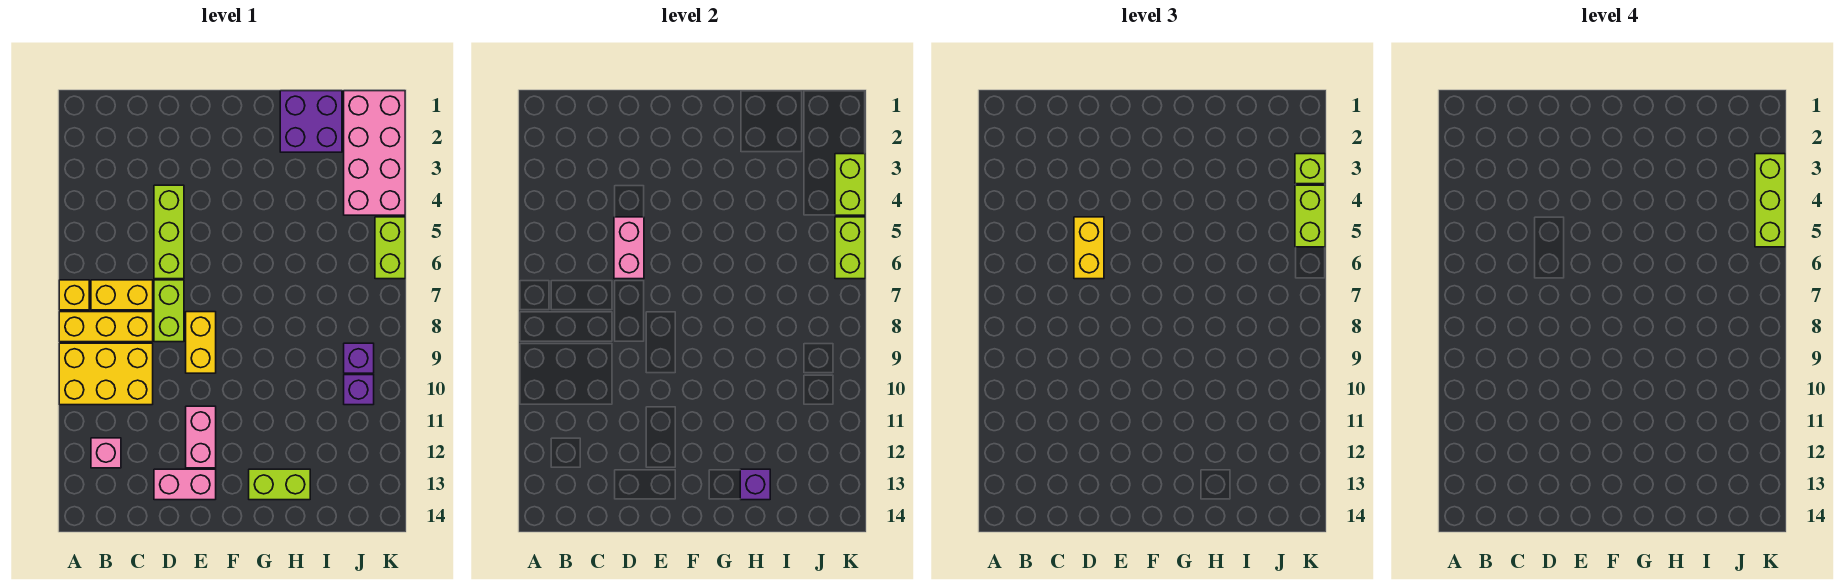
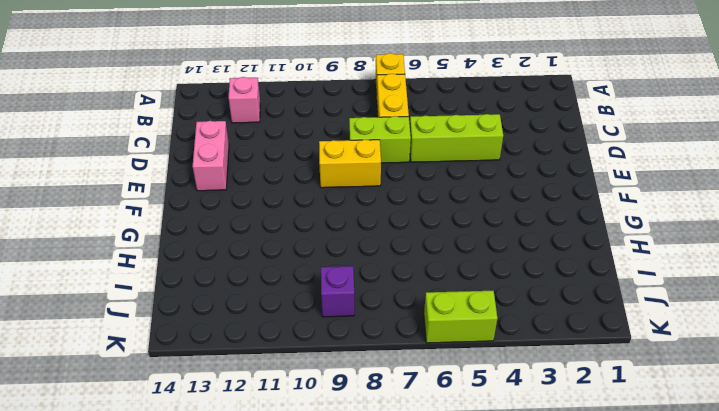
none -> yellow 1x3 brick [59,312,153,342]
none -> yellow 2x3 brick [59,343,153,405]
none -> pink 1x2 brick [186,406,216,468]

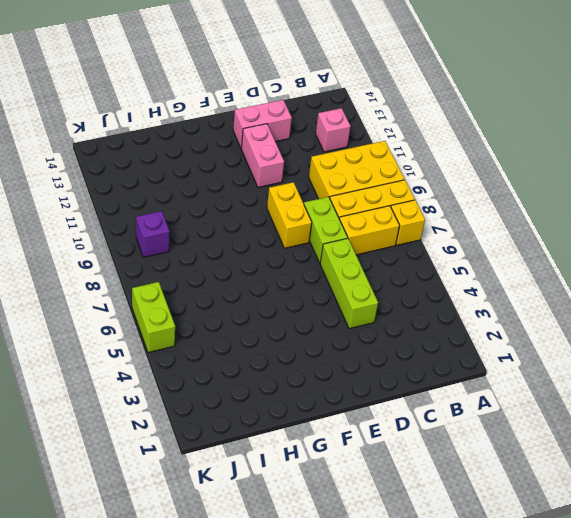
none -> lime 1x2 brick [249,469,310,500]
none -> purple 2x2 brick [280,91,342,152]
none -> pink 2x4 brick [344,91,405,215]

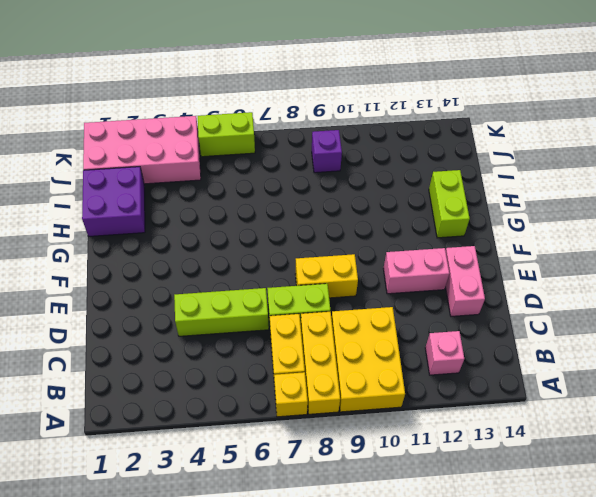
none -> purple 1x1 brick [344,375,374,405]
none -> pink 1x2 brick [614,217,644,279]
none -> purple 1x1 brick [740,469,770,500]

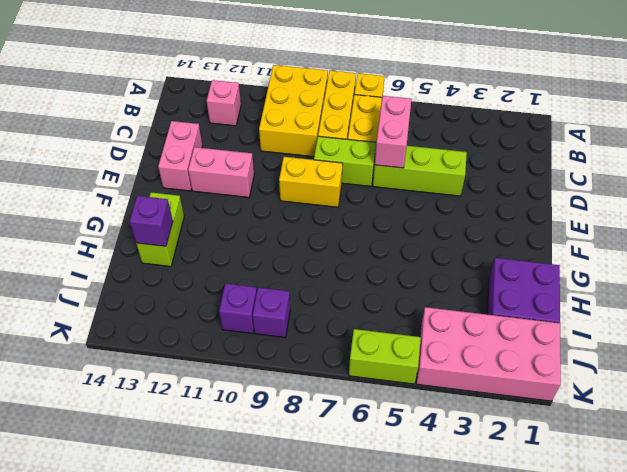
pink 1x2 brick [375,96,411,168] -> pink 1x2 brick turned to [614,217,644,279]
none -> lime 1x2 brick [835,154,865,215]
none -> lime 1x2 brick [835,217,865,279]
none -> yellow 1x2 brick [1074,217,1104,279]

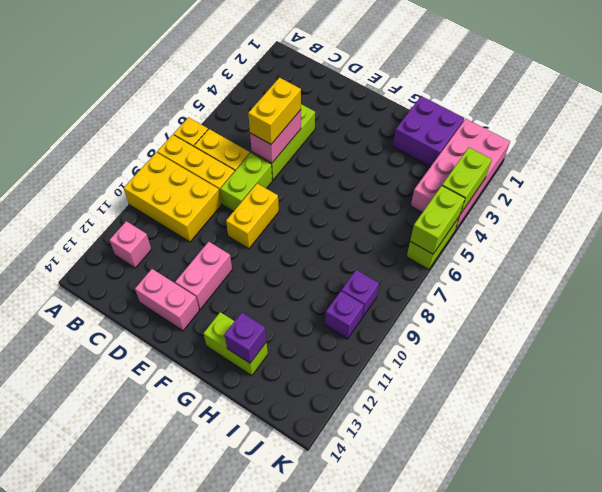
none -> lime 1x1 brick [1295,154,1325,184]
none -> lime 1x2 brick [1295,185,1325,247]
none -> lime 1x3 brick [1755,154,1785,247]

